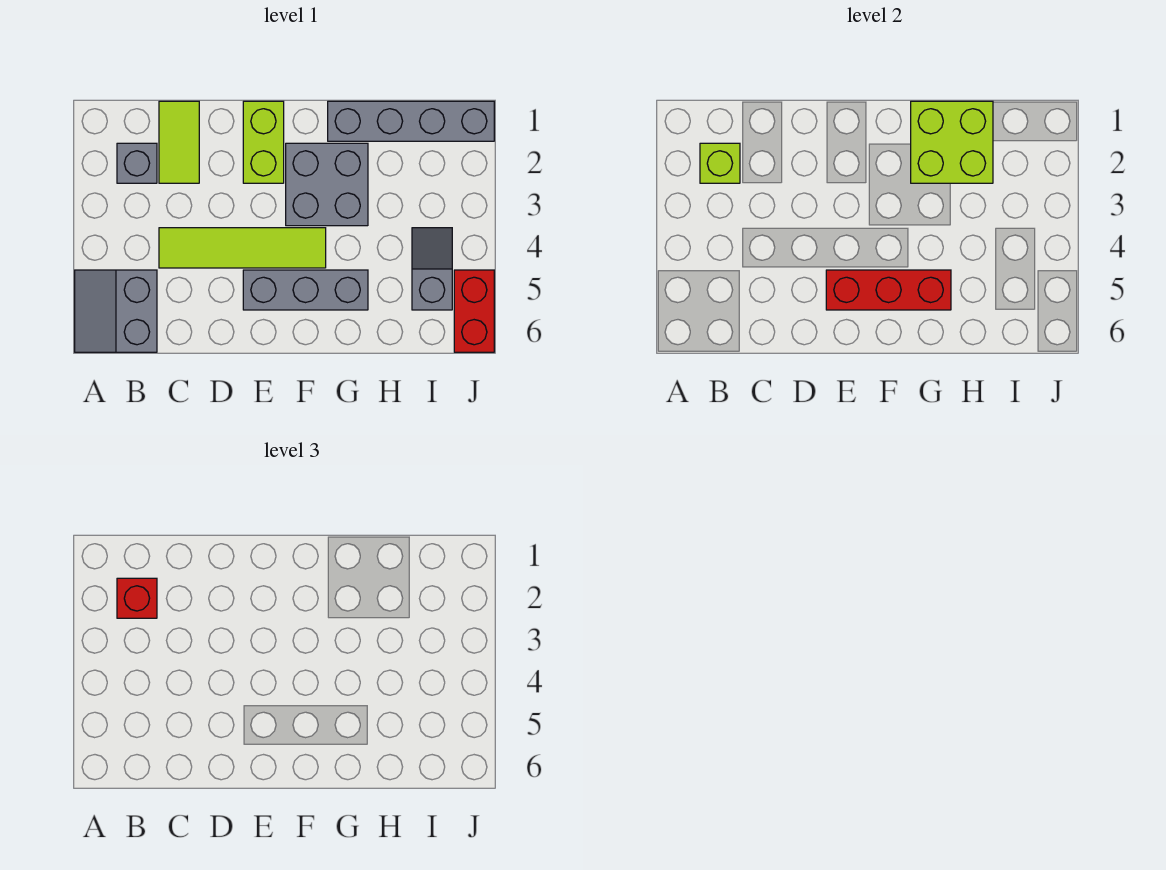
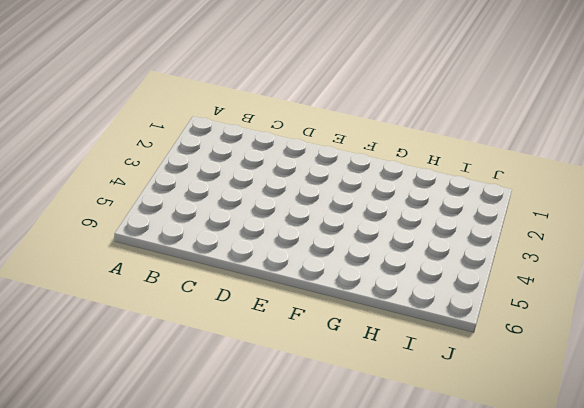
none -> grey 2x2 slope [75,270,157,352]
none -> grey 1x1 brick [117,143,157,183]
none -> lime 1x2 tile [159,101,199,183]

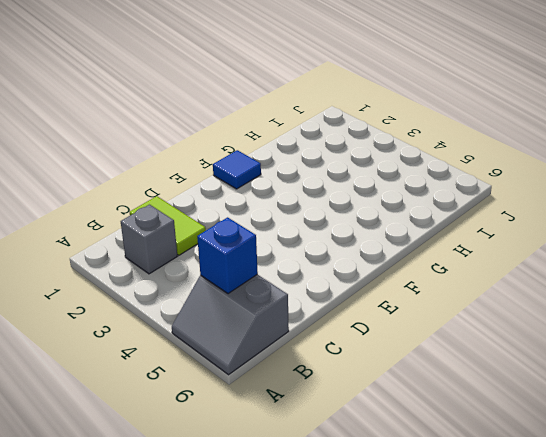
blue 1x1 brick [197,217,258,294] -> none
blue 1x1 tile [213,150,261,189] -> none
none -> lime 1x4 tile [159,228,326,268]
none -> lime 1x2 brick [243,101,284,183]
none -> grey 1x3 brick [243,270,368,310]

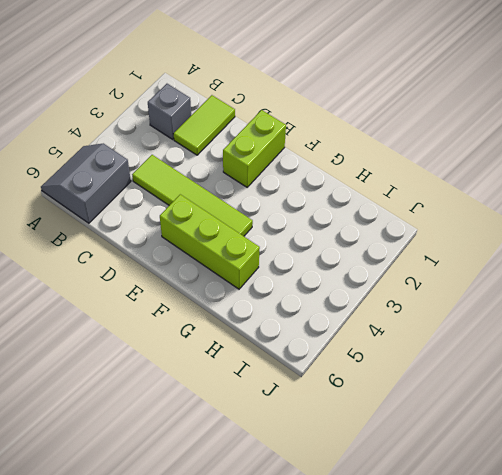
lime 1x3 brick [160,194,260,289] -> grey 1x3 brick [243,270,368,310]
none -> grey 2x2 brick [286,143,368,226]
none -> grey 1x4 brick [328,101,494,141]
none -> grey 1x2 slope [412,228,452,310]

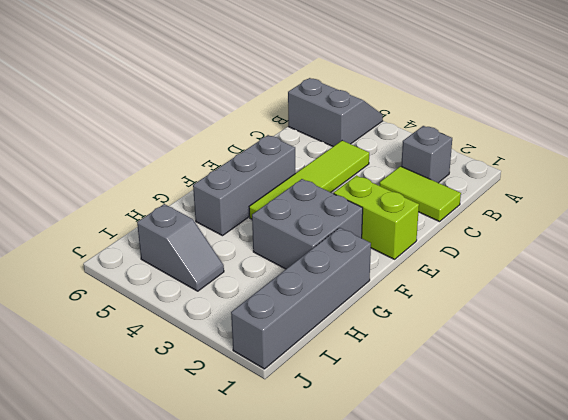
none -> red 1x2 brick [454,270,494,352]
none -> lime 1x1 brick [700,143,740,183]
none -> red 1x3 brick [826,270,951,310]

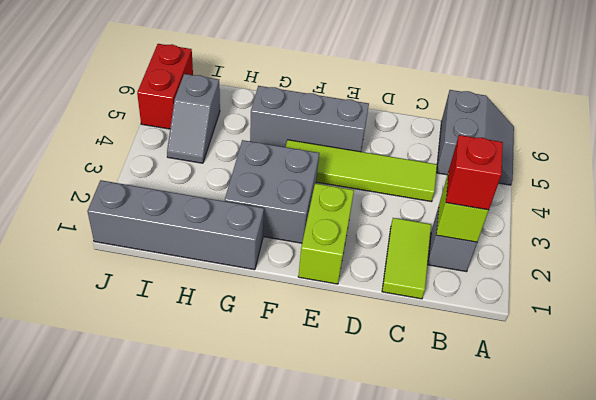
none -> red 1x3 brick [826,270,951,310]
none -> lime 2x2 brick [911,101,993,183]

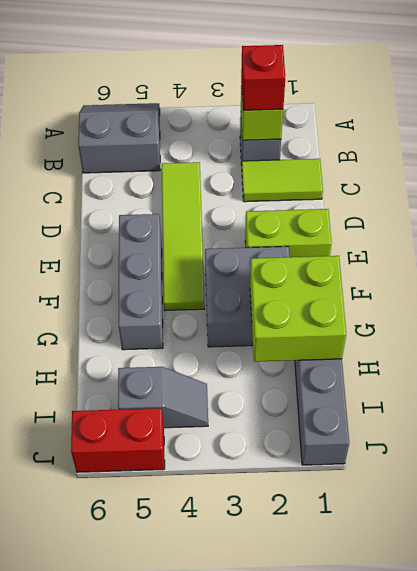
none -> red 1x3 brick [826,270,951,310]

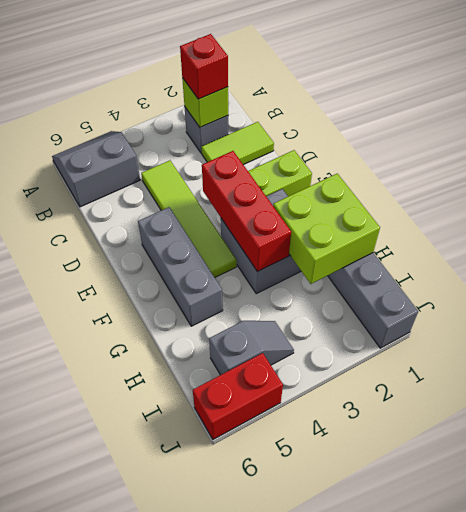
red 1x3 brick [202,151,291,272] -> red 1x3 brick moved to [826,270,951,310]

